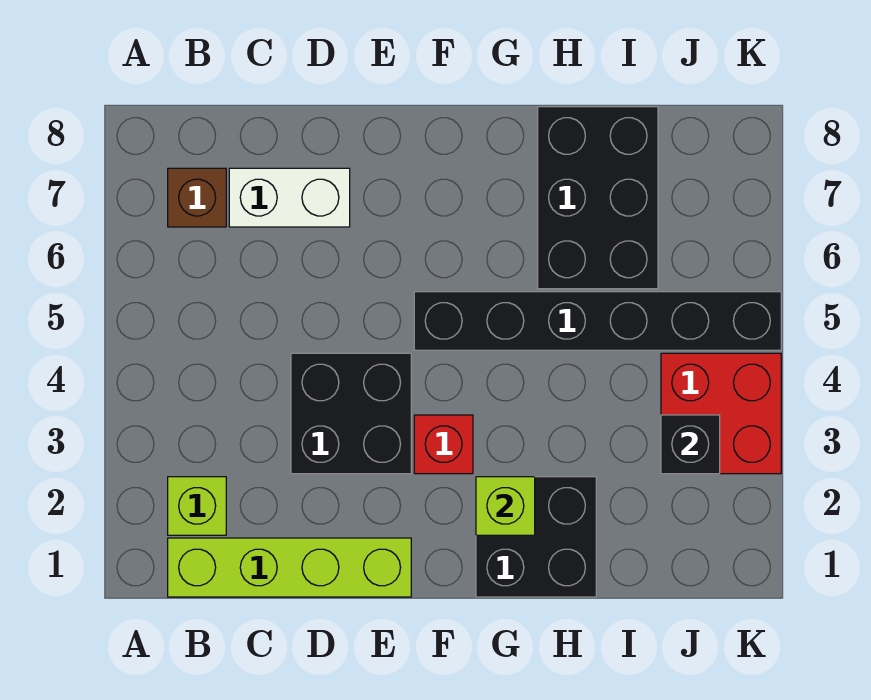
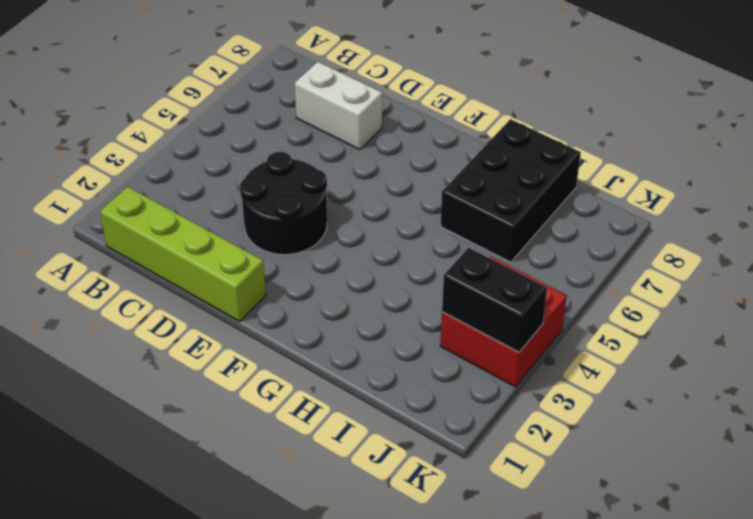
black 2x2 round brick [240,152,327,255] -> black 2x2 brick [291,353,411,474]
black 1x2 brick [442,248,547,352] -> black 1x1 brick [661,415,720,474]
none -> lime 1x1 brick [168,477,226,535]
none -> brown 1x1 brick [168,168,226,227]
none -> red 1x1 brick [414,415,473,474]

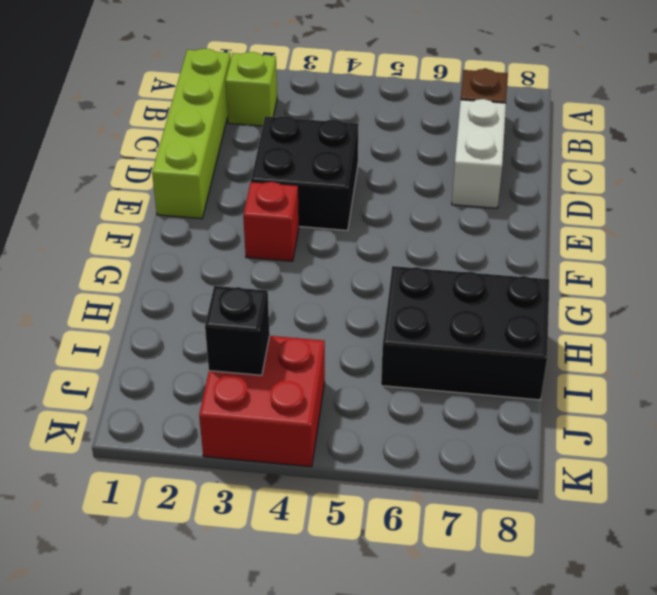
none -> black 1x6 brick [414,292,781,350]
none -> black 2x2 brick [476,477,596,597]
none -> lime 1x1 brick [476,477,535,535]

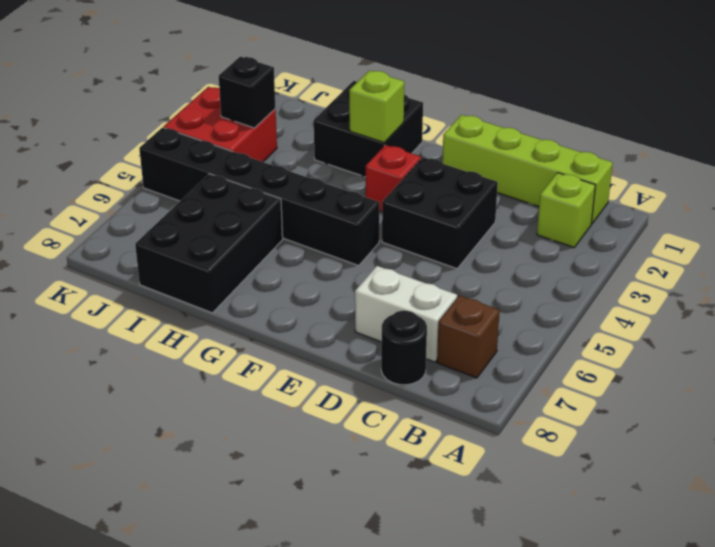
black 1x1 round brick [381,310,427,385] -> none

